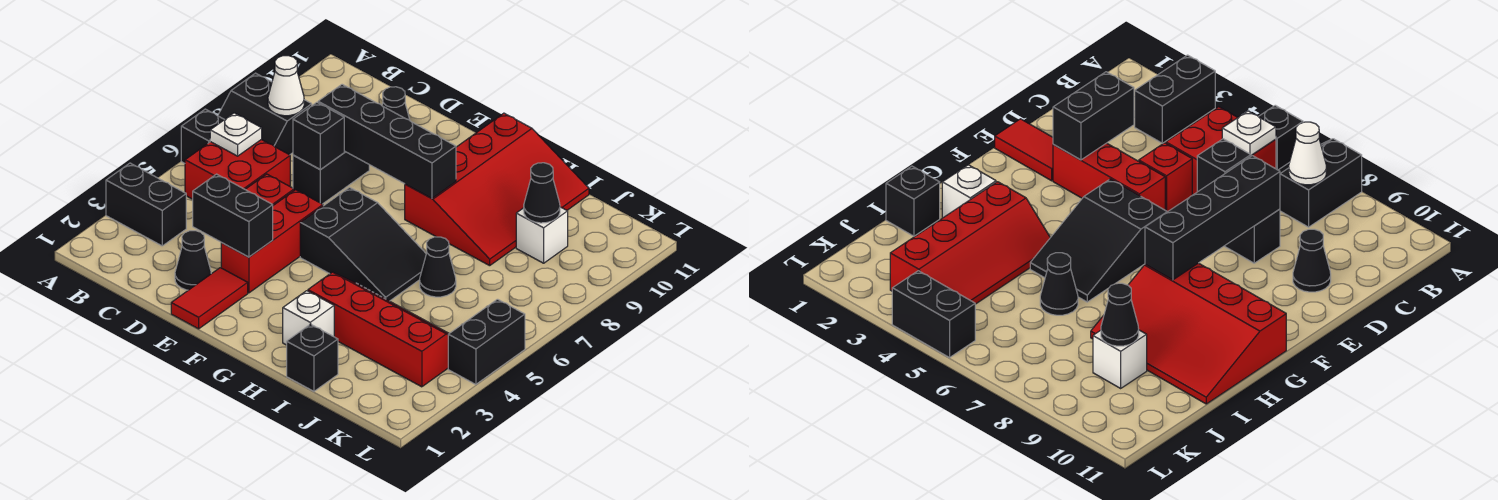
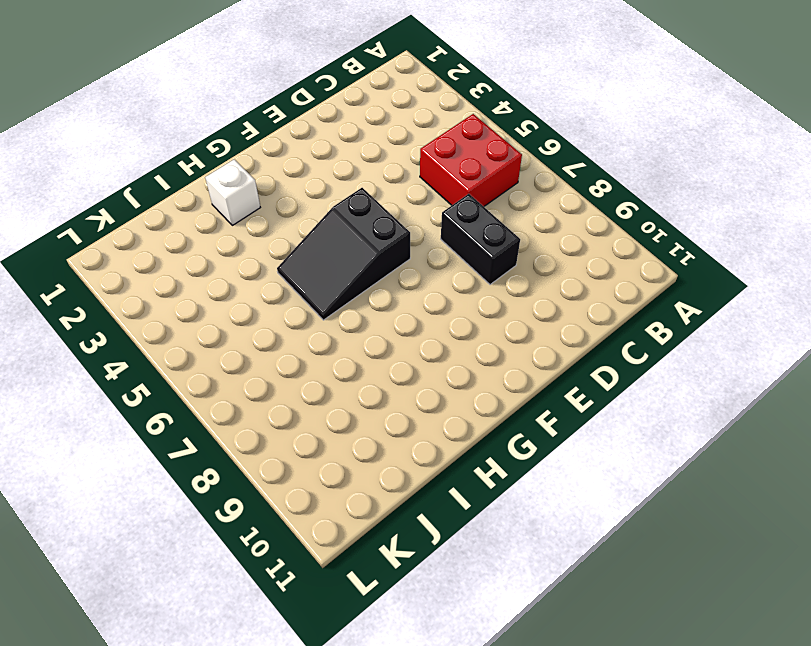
none -> black 1x2 brick [106,163,186,246]
none -> black 1x1 brick [181,109,224,163]
none -> black 2x2 slope [218,73,312,155]

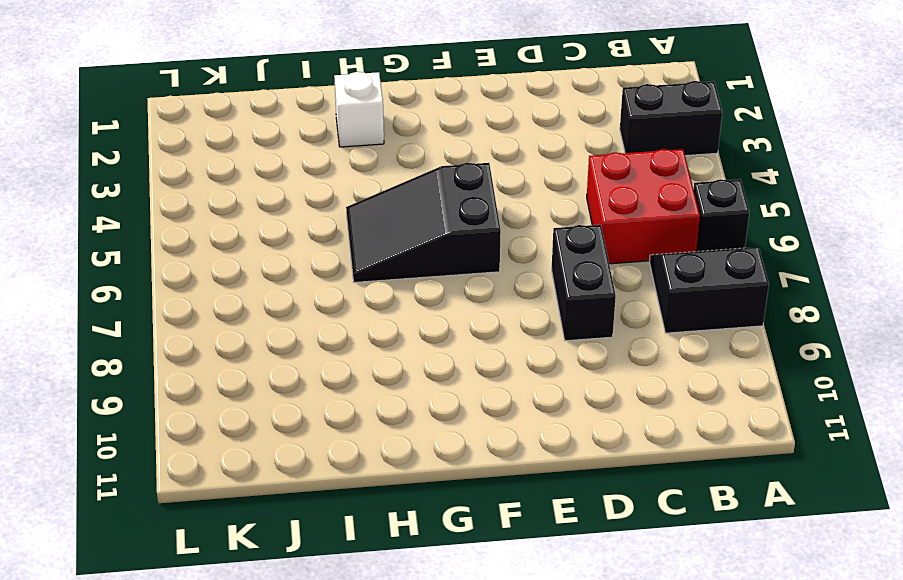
none -> black 1x1 cone [175,231,211,290]
none -> red 1x1 brick [245,174,294,205]
none -> black 1x1 cone [382,87,410,120]

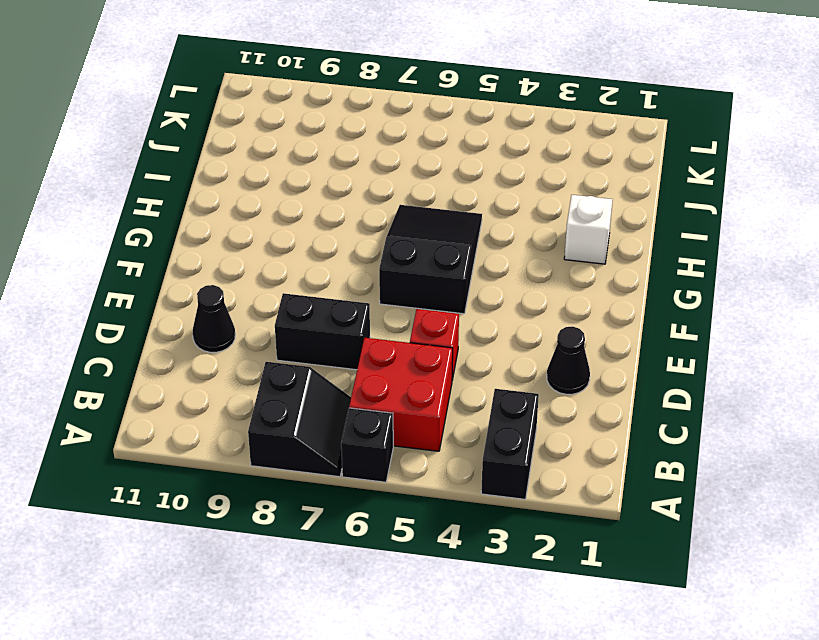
none -> red 1x2 tile [171,268,248,329]
none -> red 1x3 brick [221,190,323,293]
none -> red 3x4 slope [405,113,589,266]

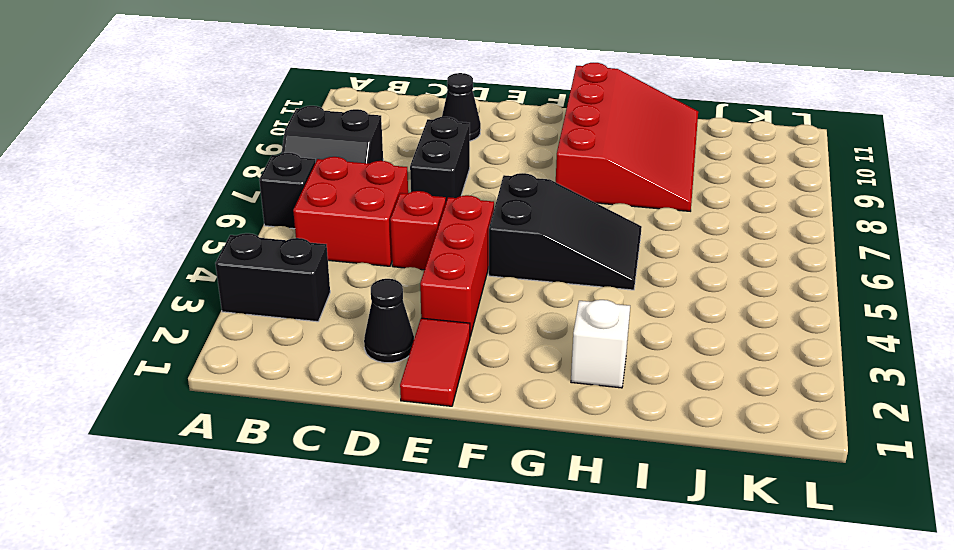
none -> red 2x4 slope [308,272,449,387]
none -> black 1x1 brick [287,324,338,391]
none -> black 1x1 cone [420,237,456,297]

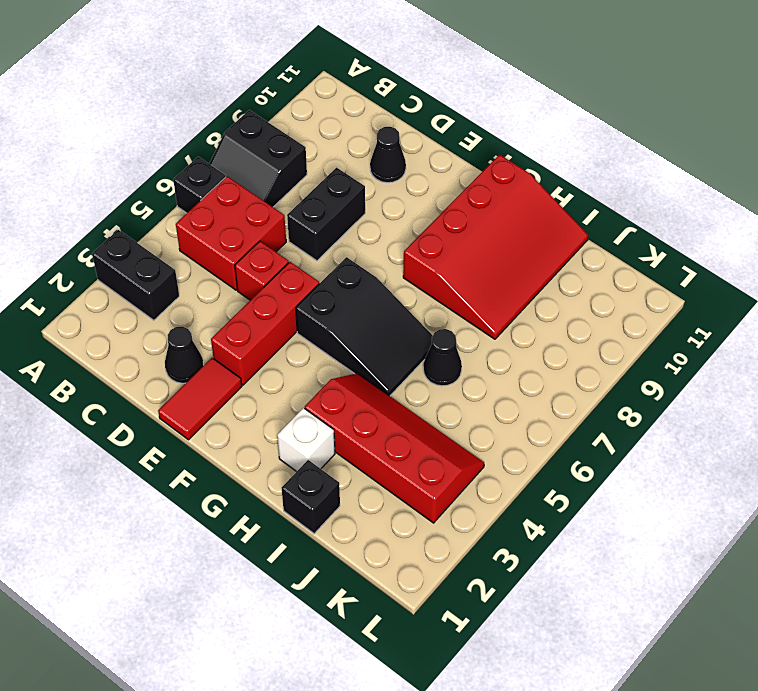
none -> white 1x1 brick [516,207,568,263]
none -> black 1x2 brick [448,299,525,384]
none -> white 1x1 plate [210,113,262,156]

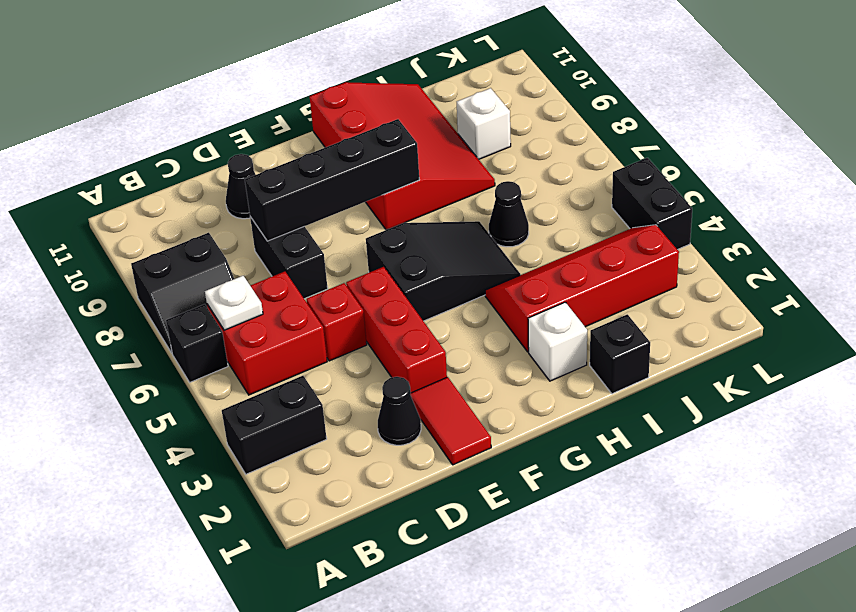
none -> white 1x1 cone [268,56,304,116]
none -> black 1x2 brick [193,174,273,257]
none -> black 1x1 brick [293,102,344,170]

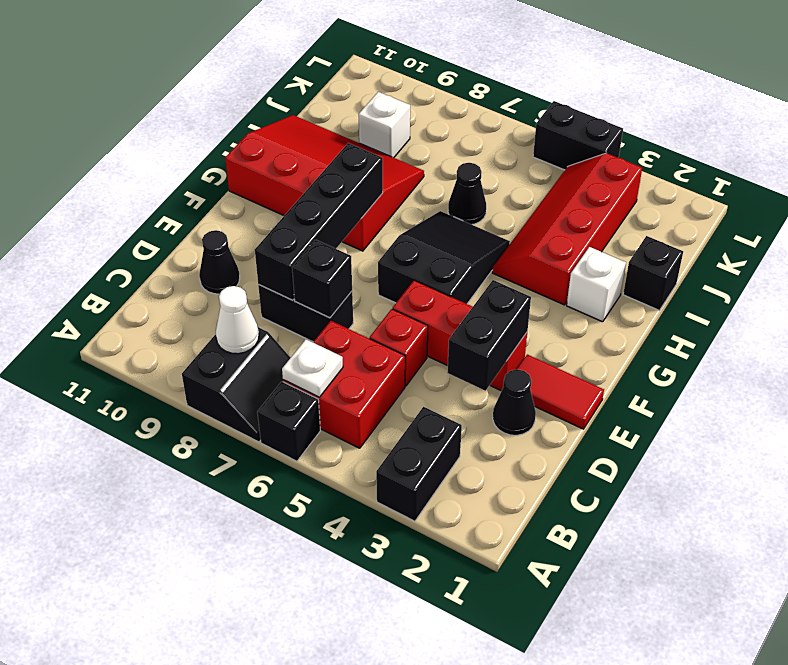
none -> black 1x1 cone [524,163,560,223]

